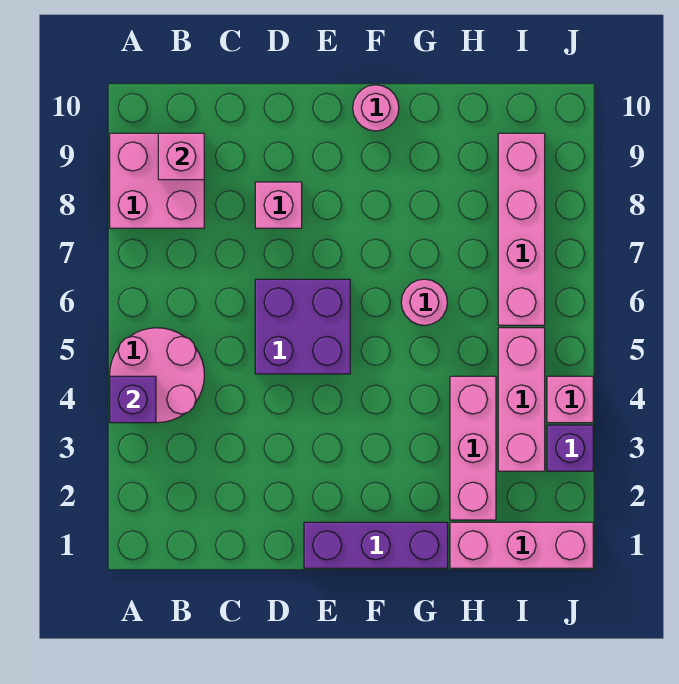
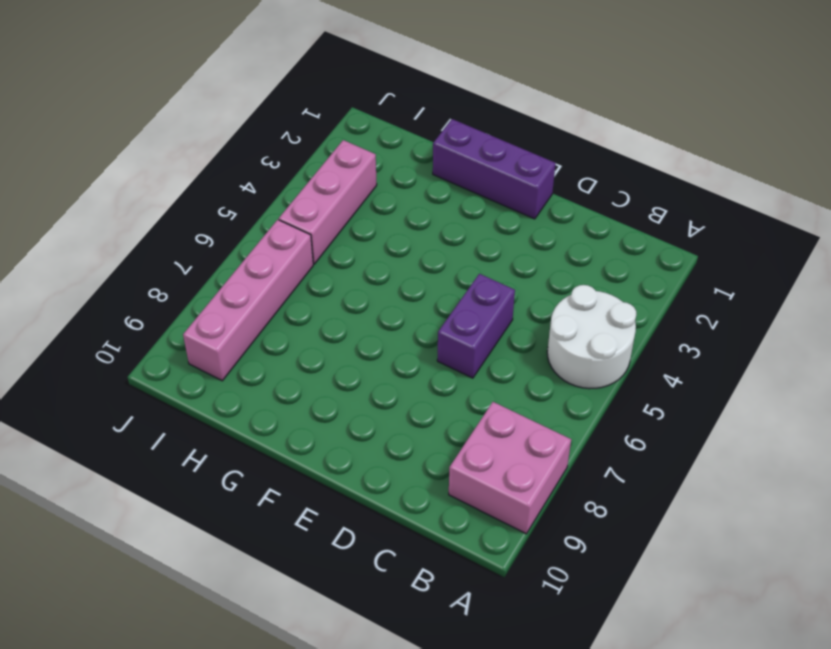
white 2x2 round brick [547,285,636,389] -> pink 2x2 round brick [110,328,204,423]
purple 1x2 brick [437,274,515,378] -> purple 2x2 brick [255,279,350,374]
none -> pink 1x1 brick [255,182,302,228]
none -> pink 1x1 round brick [353,85,399,131]
none -> pink 1x1 round brick [401,279,447,325]

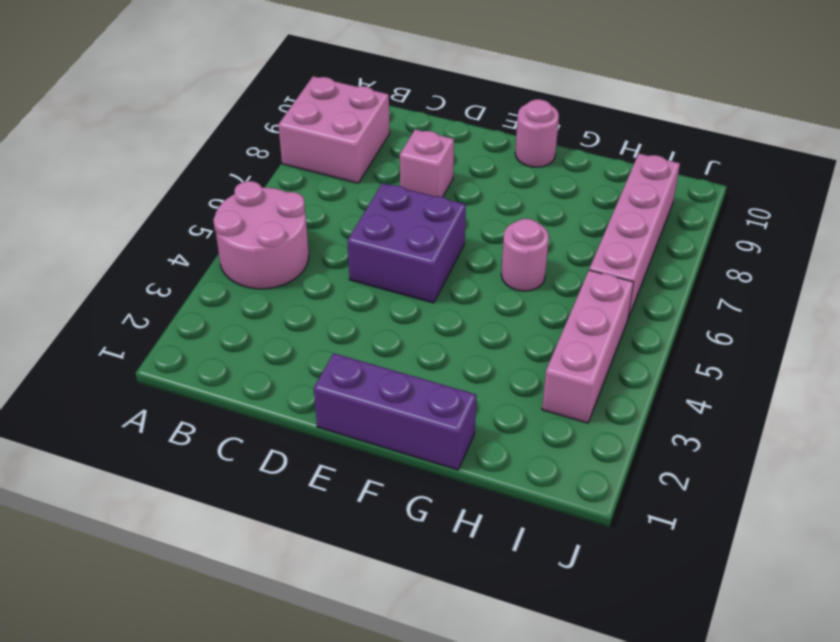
none -> pink 1x3 brick [450,522,593,568]
none -> pink 1x3 brick [450,376,496,520]
none -> purple 1x1 brick [547,425,593,471]

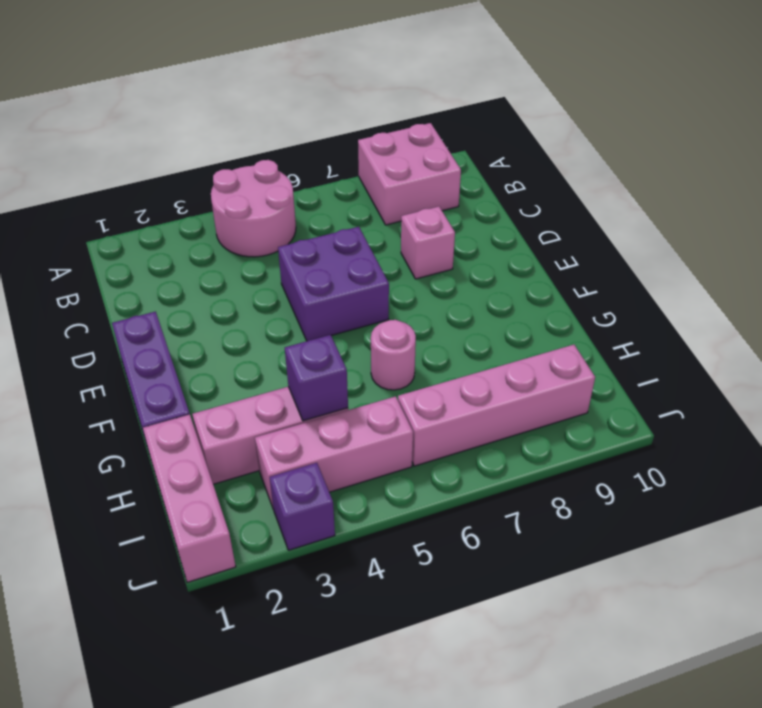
purple 1x1 brick [285,335,348,421] -> purple 1x1 brick moved to [110,376,156,423]
none -> pink 1x1 round brick [353,85,399,131]
none -> pink 1x1 brick [547,376,593,423]
none -> pink 1x1 brick [158,133,204,180]

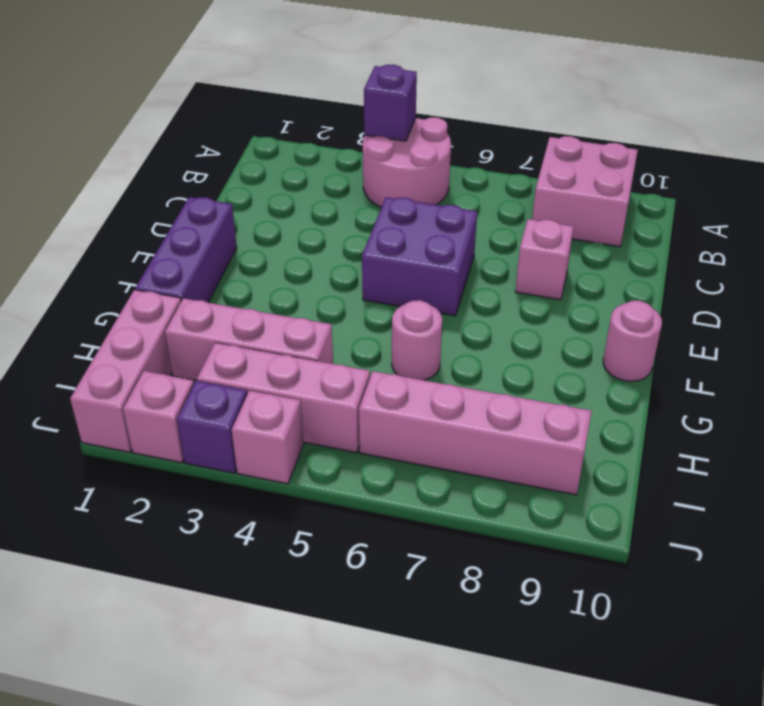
pink 1x1 brick [123,371,194,463] -> pink 1x1 brick moved to [158,133,204,180]

